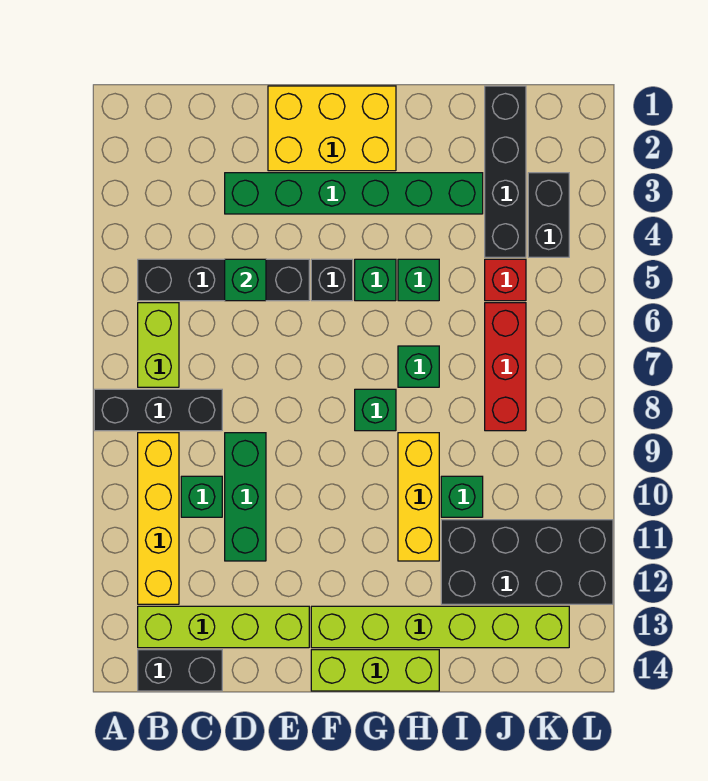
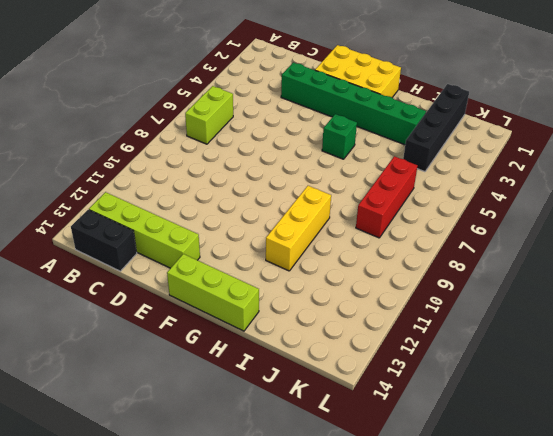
none -> black 1x3 brick [94,389,222,431]
none -> black 1x4 brick [138,259,309,301]
none -> yellow 1x4 brick [138,433,179,604]

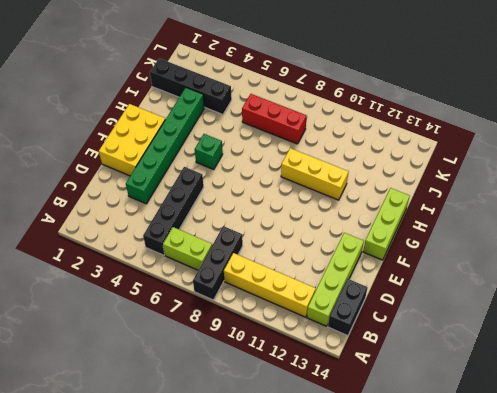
none -> green 1x1 brick [181,476,222,517]
none -> green 1x3 brick [225,433,266,561]
none -> black 1x1 brick [311,259,353,301]

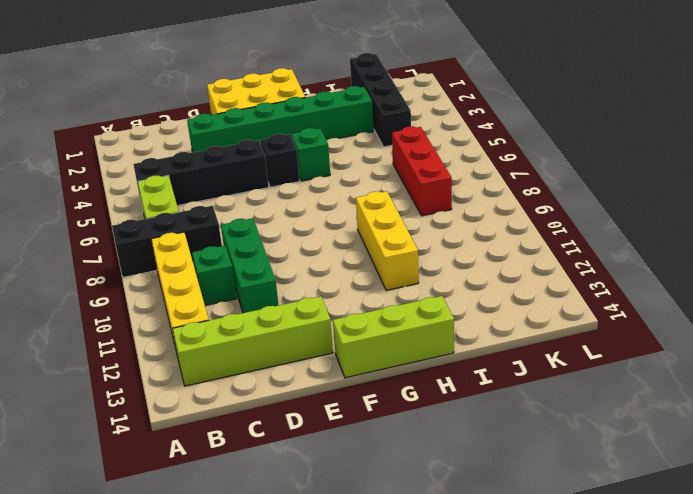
none -> black 1x2 brick [138,650,222,691]
none -> lime 1x6 brick [311,606,569,648]
none -> green 1x1 brick [355,389,396,431]

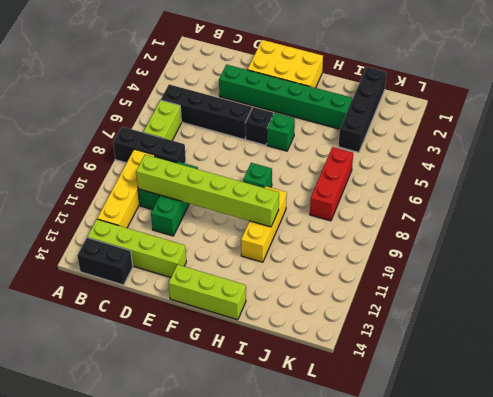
lime 1x6 brick [136,154,279,227] -> lime 1x6 brick moved to [311,606,569,648]
none -> green 1x1 brick [398,259,439,301]
none -> green 1x1 brick [398,346,439,387]
none -> green 1x1 brick [441,476,483,517]

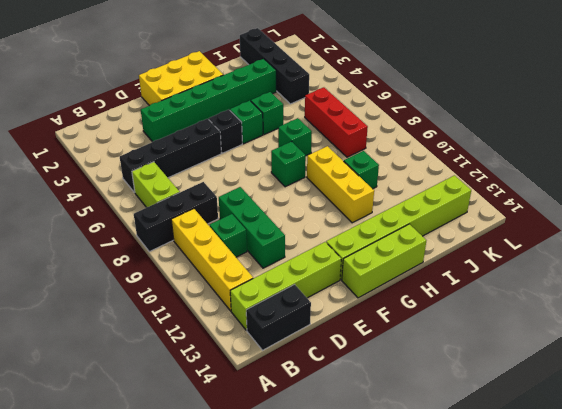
none -> black 2x4 brick [441,520,613,604]
none -> red 1x1 brick [485,259,526,301]
none -> black 1x2 brick [528,173,569,257]

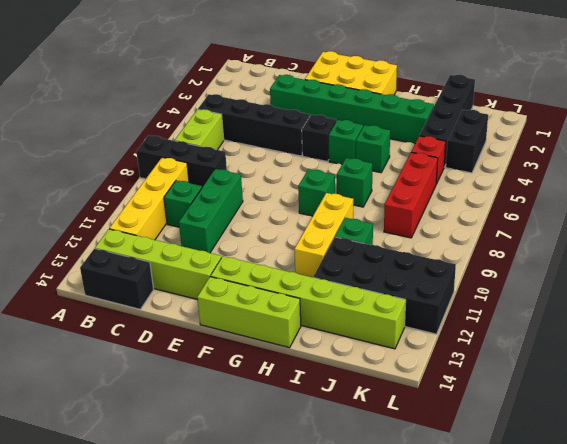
none -> green 1x1 brick [225,259,266,301]

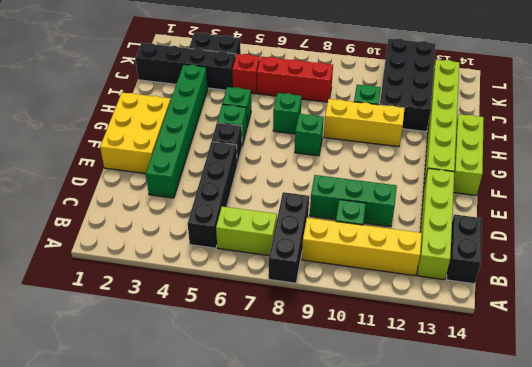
none -> green 1x1 brick [225,259,266,301]

